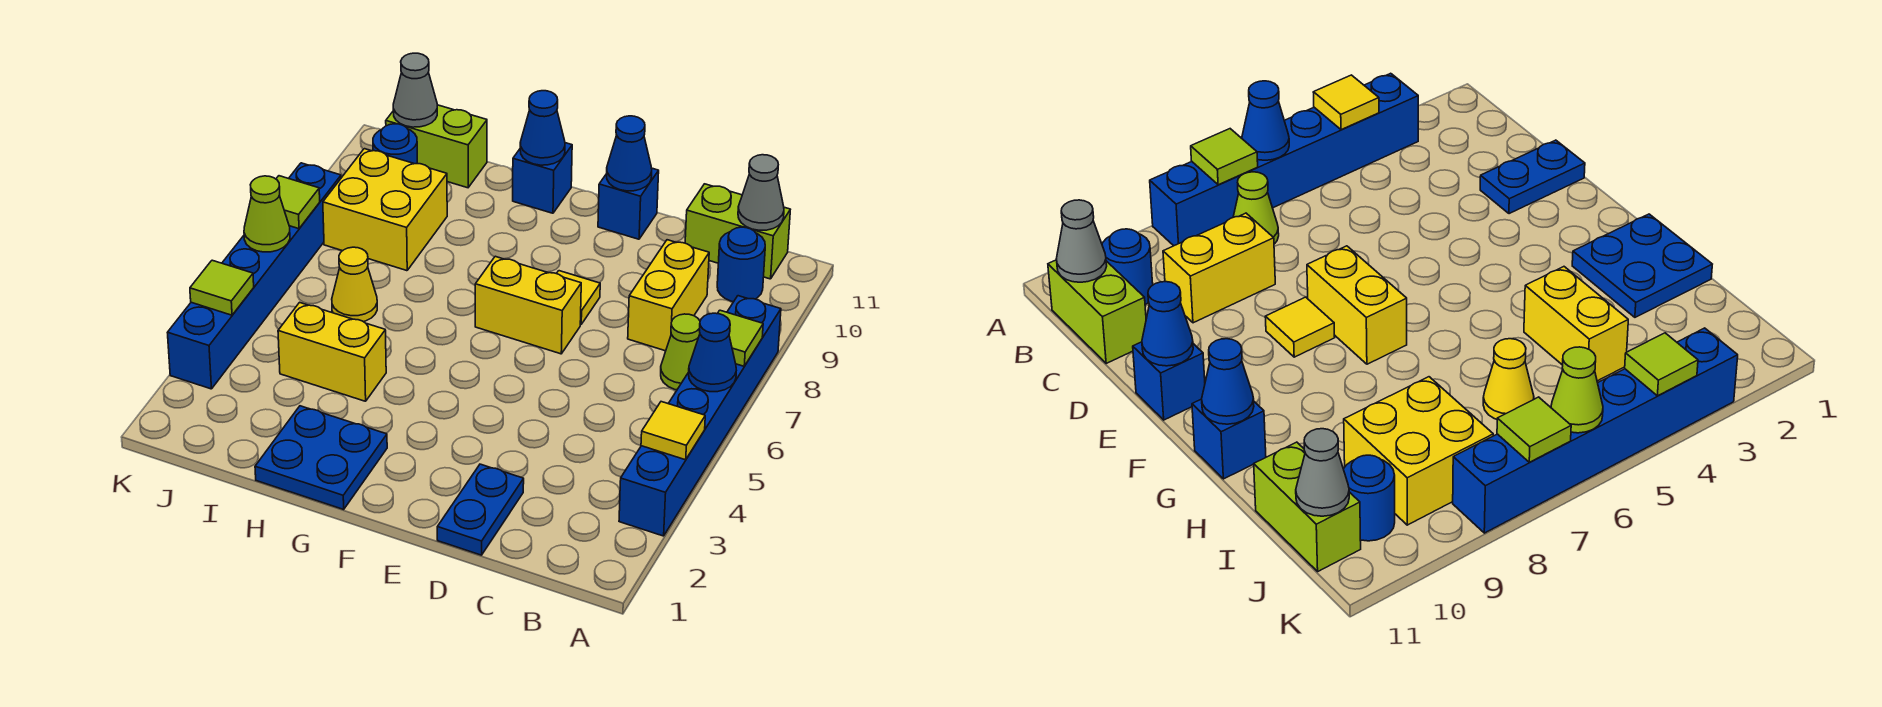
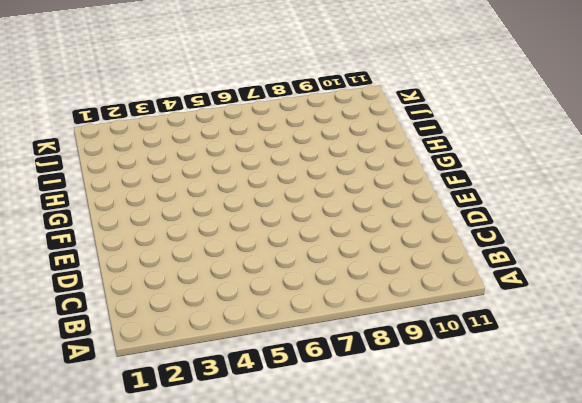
none -> blue 1x6 brick [619,296,781,536]
none -> lime 1x1 cone [661,314,700,390]
none -> blue 1x1 round brick [717,227,765,302]

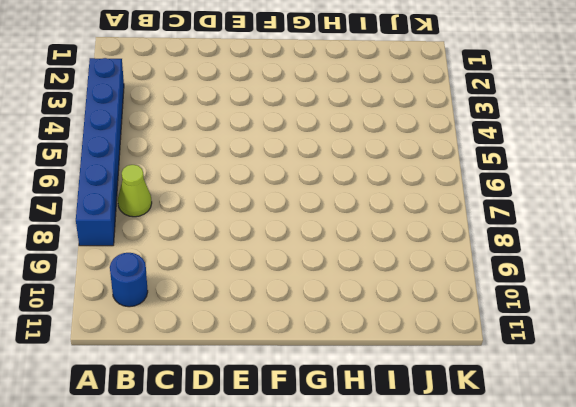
none -> lime 1x2 brick [685,184,790,279]
none -> yellow 1x2 brick [628,240,709,351]
none -> blue 1x2 plate [437,464,524,555]

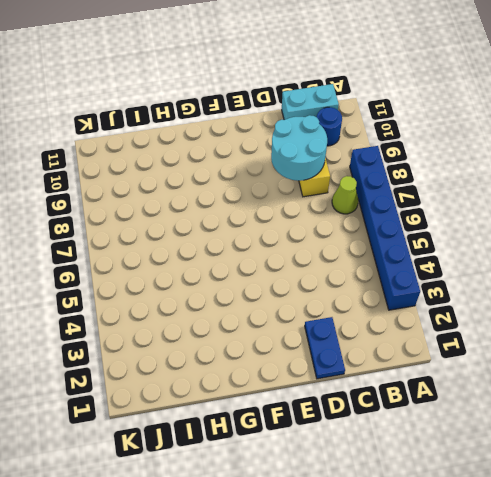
cyan 1x2 brick [282,84,339,120] -> lime 1x2 brick [685,184,790,279]
cyan 2x2 round brick [271,115,327,181] -> none
none -> yellow 1x2 brick [475,256,581,354]
none -> yellow 1x1 tile [556,271,600,324]
none -> blue 1x1 brick [598,168,659,239]

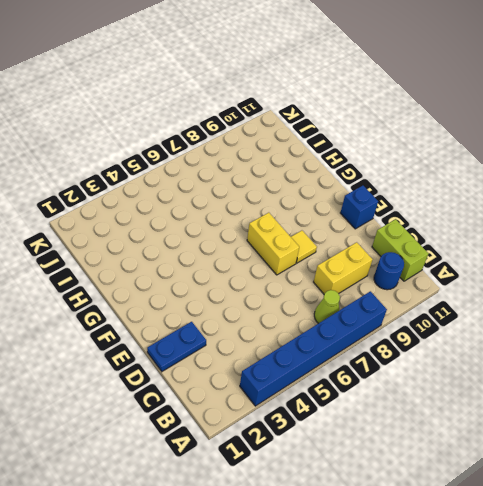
none -> blue 2x2 plate [255,406,387,509]
none -> blue 1x1 brick [513,143,572,213]
none -> yellow 1x2 brick [278,302,386,401]

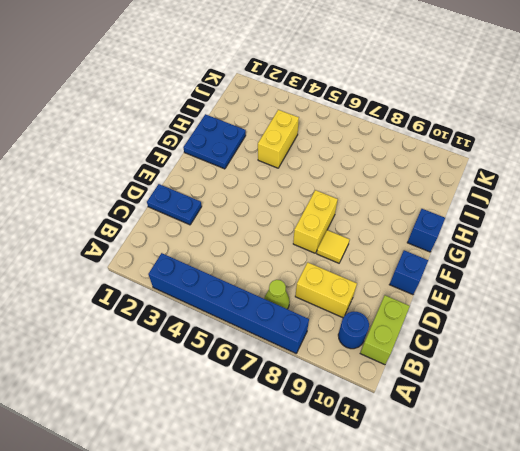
none -> yellow 1x1 cone [332,247,377,322]
none -> yellow 2x2 brick [323,149,447,271]
none -> lime 1x2 brick [386,105,487,188]

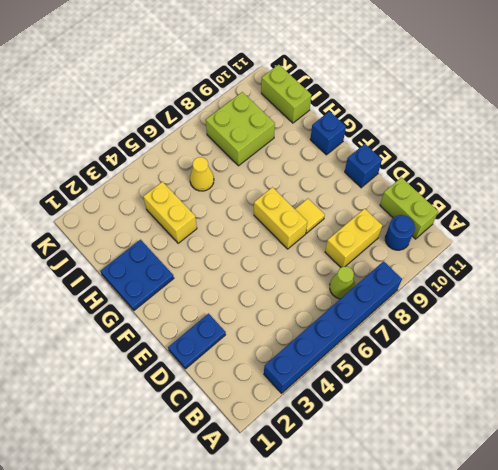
lime 2x2 brick [206,92,275,166] -> yellow 2x2 brick [323,149,447,271]
none -> blue 1x1 round brick [373,124,417,164]
none -> blue 1x6 brick [167,163,341,389]
none -> yellow 1x1 tile [641,402,705,460]

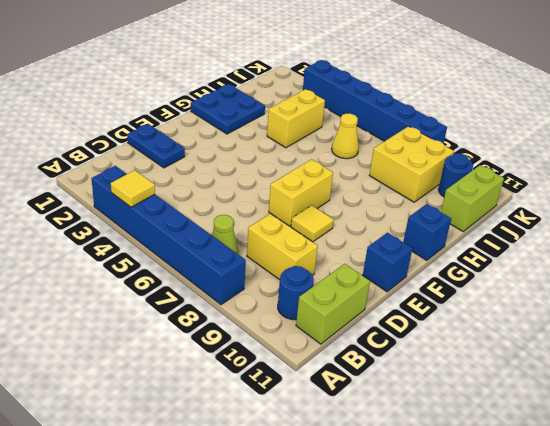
none -> blue 1x1 cone [689,313,736,392]
none -> lime 1x1 tile [717,310,763,366]
none -> grey 1x1 cone [738,155,784,230]

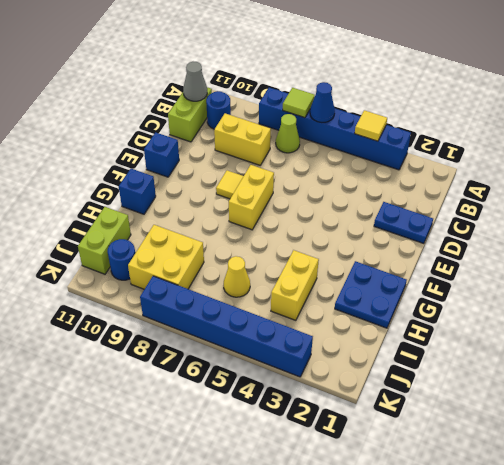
none -> blue 1x1 cone [607,116,652,191]
none -> blue 1x1 cone [520,91,565,165]
none -> grey 1x1 cone [393,53,437,127]

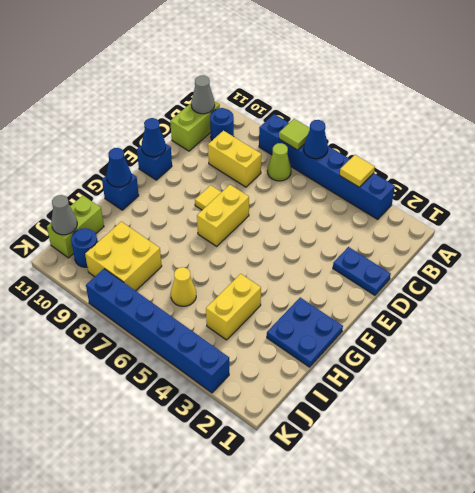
none -> lime 1x1 tile [190,260,254,315]
none -> lime 1x1 cone [244,176,290,252]
none -> lime 1x1 tile [276,176,320,229]

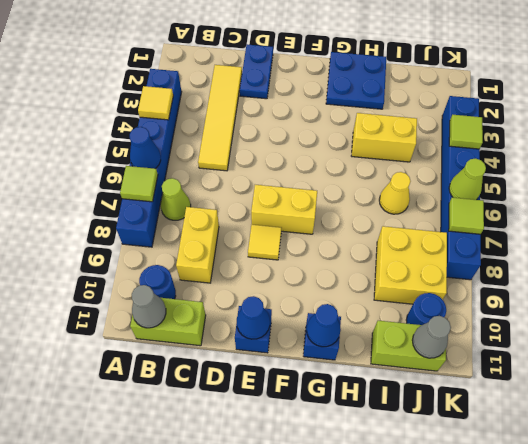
yellow 1x4 tile [198,65,242,171] -> none

